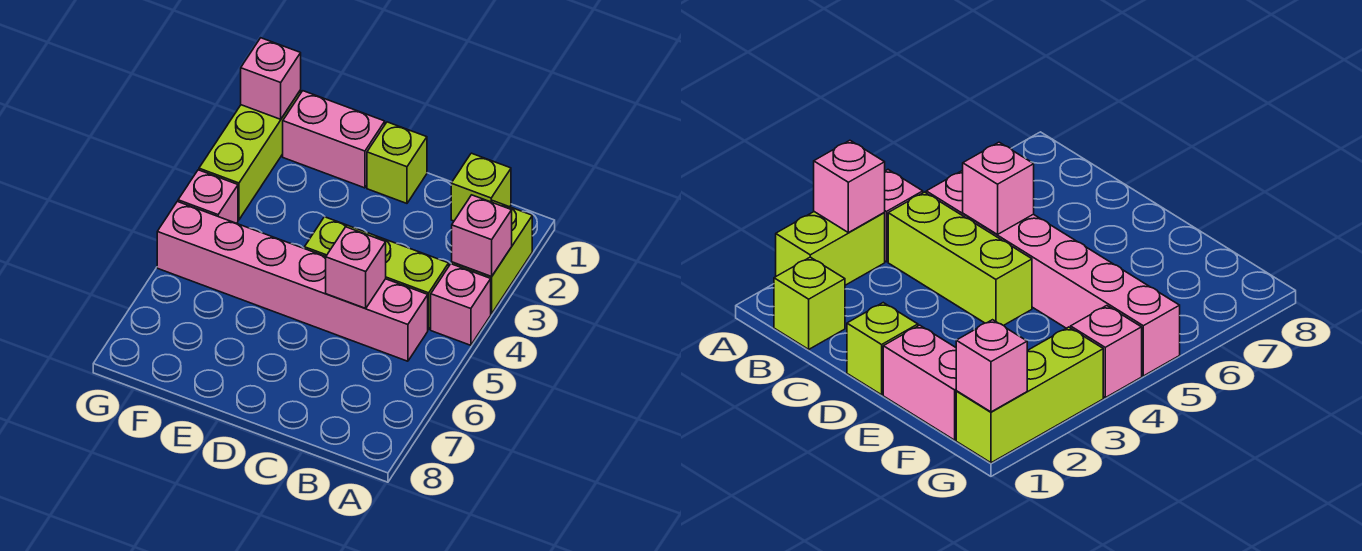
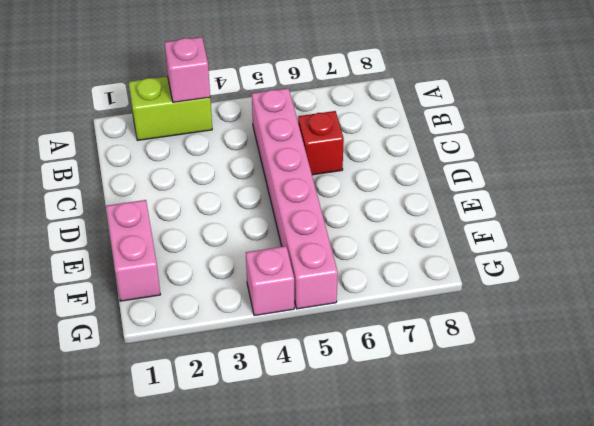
red 1x1 brick [298,111,344,175] -> none
none -> pink 1x1 brick [431,264,491,345]
none -> lime 1x1 brick [451,153,511,221]
none -> lime 1x3 brick [304,217,449,330]

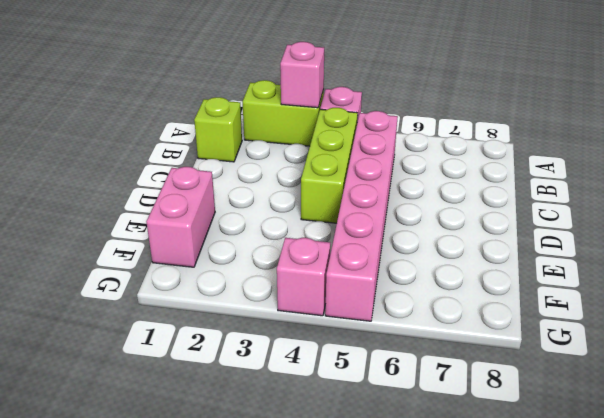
none -> lime 1x1 brick [367,122,427,203]
none -> lime 1x3 brick [199,90,301,220]
none -> pink 1x1 brick [326,227,386,308]

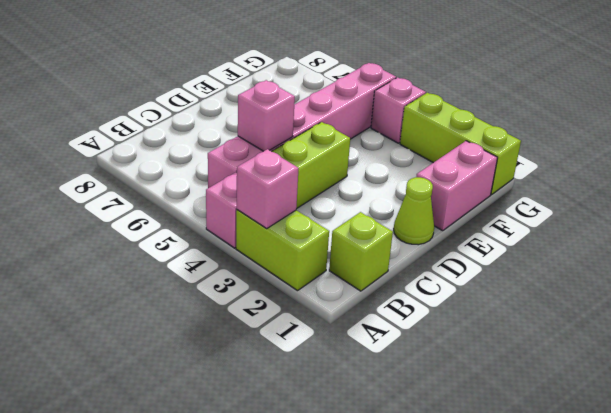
lime 1x1 cone [394,177,434,245] -> lime 1x1 brick [367,122,427,203]
none -> pink 1x1 brick [241,38,301,119]

